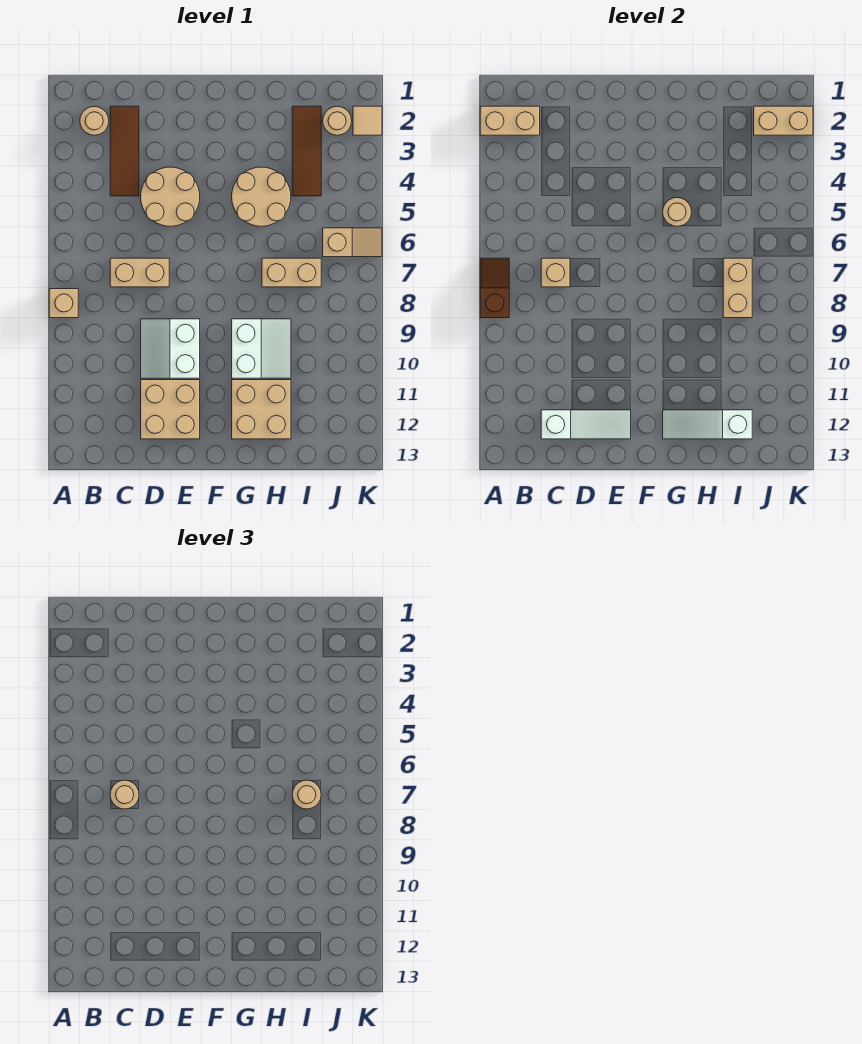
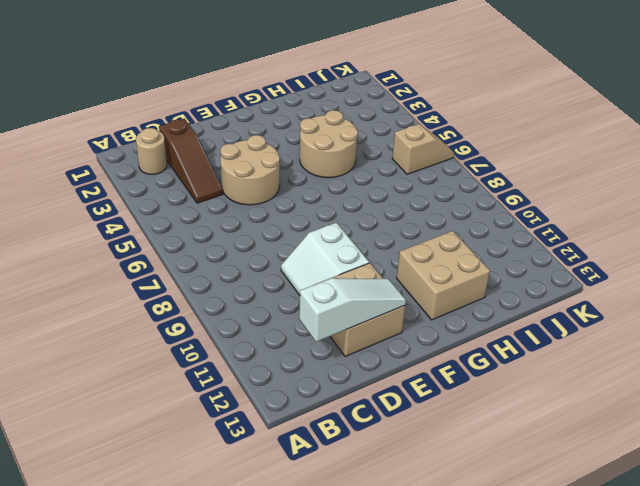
brown 1x3 slope [159,118,223,203] -> brown 1x3 tile [110,106,139,196]
none -> tan 1x1 brick [49,289,78,318]
none -> tan 1x2 brick [110,258,169,287]
none -> white 2x2 slope [232,319,291,378]

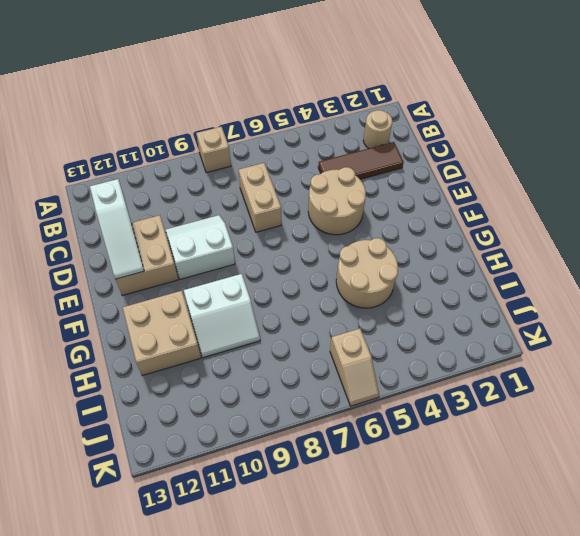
none -> tan 1x2 brick [262,258,321,287]
none -> brown 1x3 tile [292,106,321,196]
none -> tan 1x1 round brick [323,107,352,135]

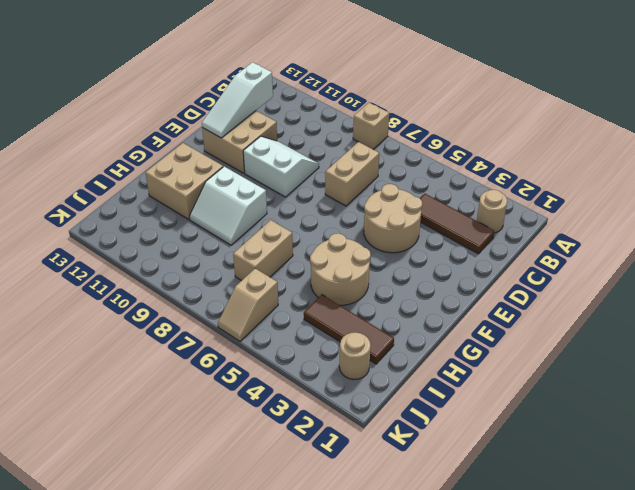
none -> tan 1x1 tile [353,106,382,135]
none -> tan 1x2 brick [480,106,540,135]
none -> brown 1x2 slope [480,258,509,318]

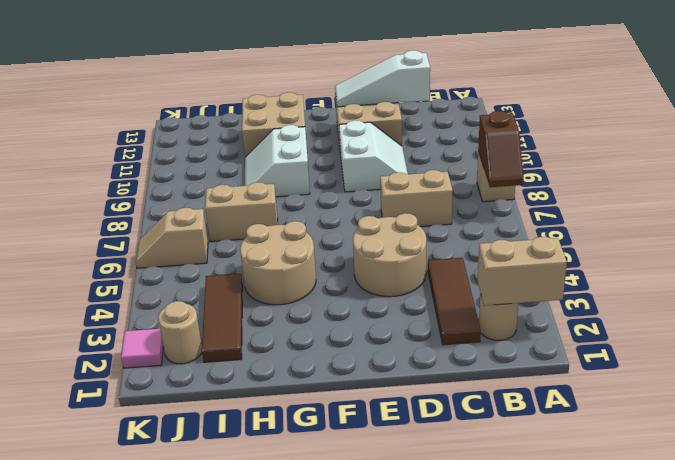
pink 1x1 tile [121,329,163,368] -> tan 1x1 tile [353,106,382,135]
none -> tan 1x1 brick [541,258,570,287]
none -> tan 1x1 round brick [663,198,691,226]
none -> white 1x3 slope [663,410,752,439]

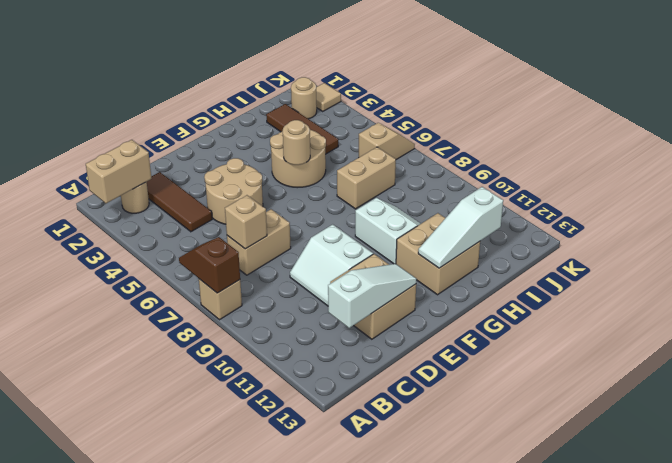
none -> tan 1x2 brick [723,258,752,318]
none -> tan 1x2 brick [754,106,813,135]
none -> tan 1x1 round brick [110,780,139,809]

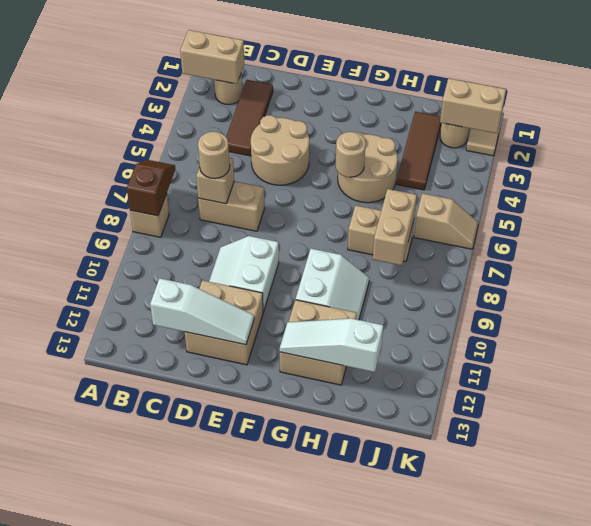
none -> tan 1x1 round brick [292,780,321,809]

